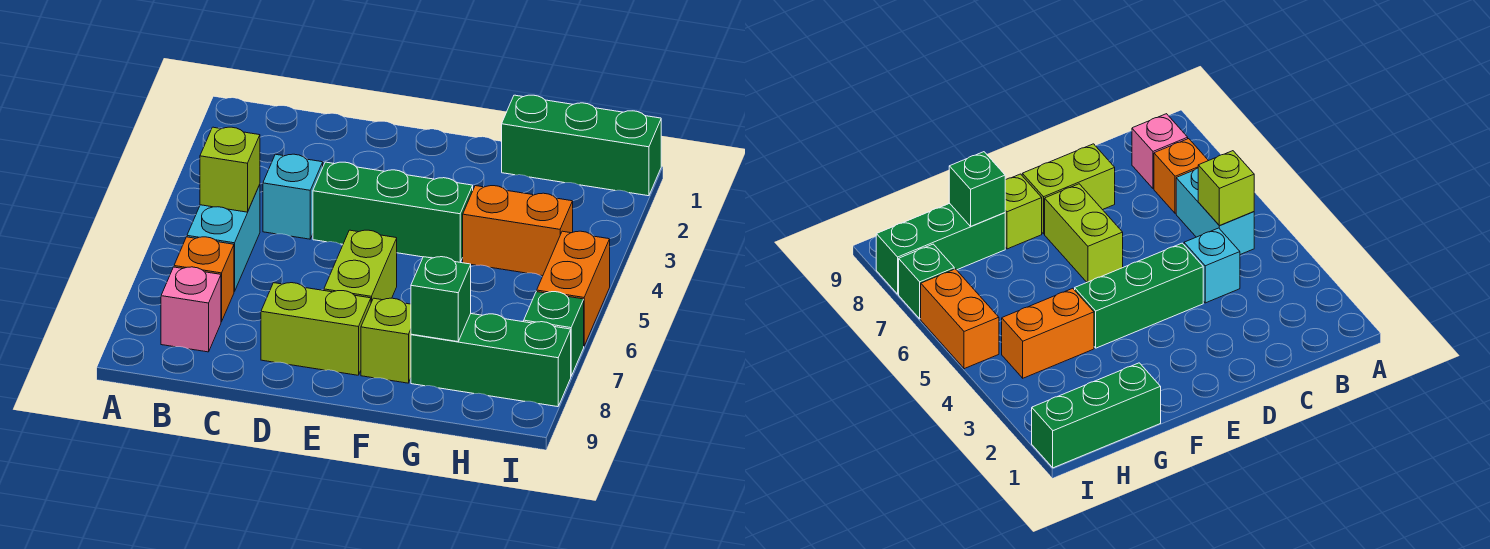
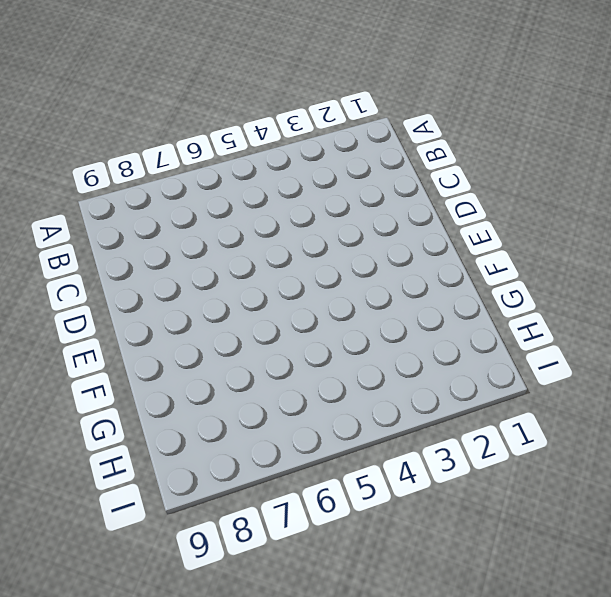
none -> cyan 1x2 brick [187,185,260,292]
none -> orange 1x1 brick [174,237,234,322]
none -> pink 1x1 brick [161,267,221,352]

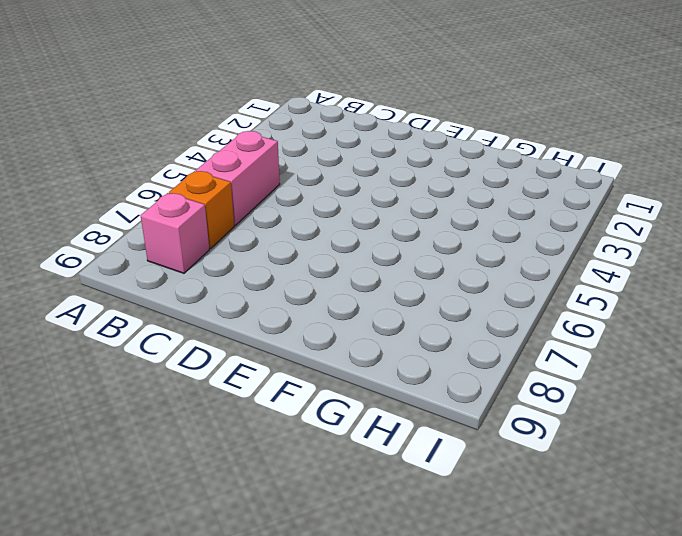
pink 1x2 brick [196,131,280,225] -> cyan 1x2 brick [187,185,260,292]
none -> cyan 1x1 brick [263,154,323,239]
none -> green 1x3 brick [313,162,473,262]
none -> lime 1x2 brick [261,283,371,375]

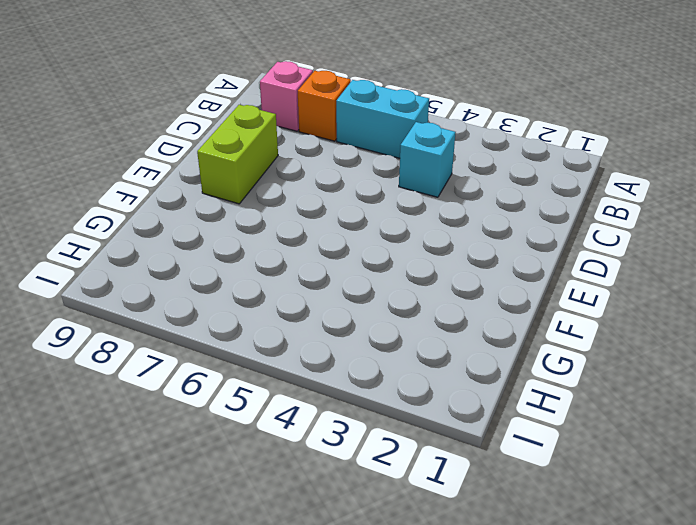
none -> green 1x3 brick [313,162,473,262]
none -> lime 1x2 brick [324,230,397,302]
none -> lime 1x1 brick [361,298,411,383]

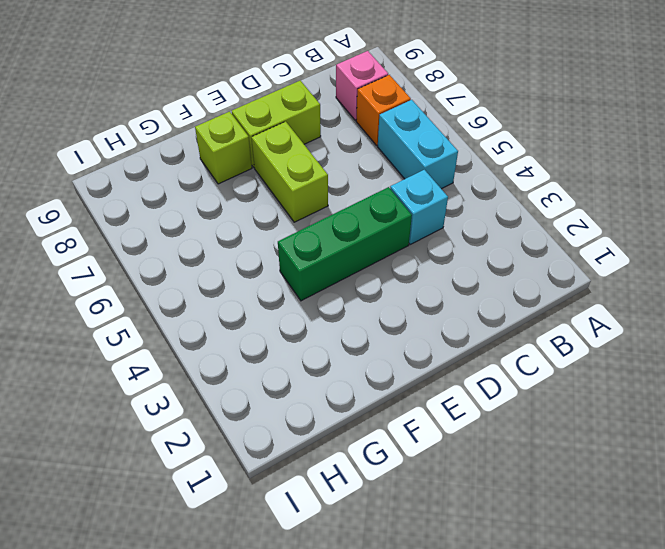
none -> green 1x3 brick [502,95,661,196]
none -> orange 1x2 brick [463,186,573,276]
none -> green 1x3 brick [411,314,571,407]

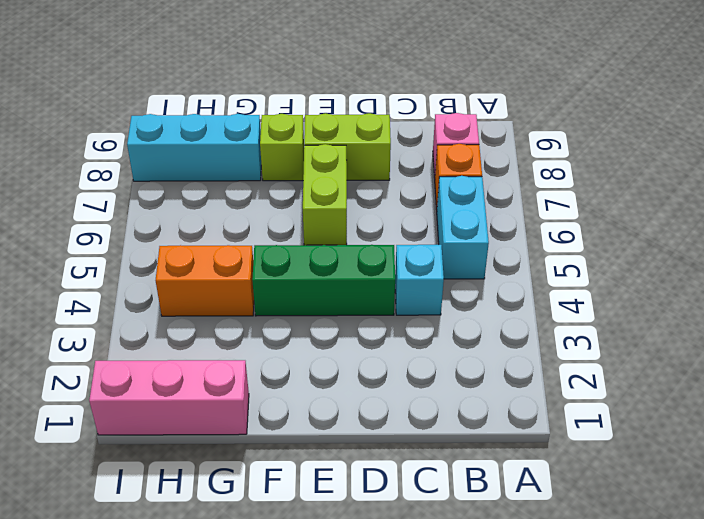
pink 1x3 brick [89,360,249,435] -> green 1x3 brick [502,95,661,196]
cyan 1x3 brick [127,114,261,181] -> green 1x3 brick [411,314,571,407]
none -> orange 1x2 brick [537,231,610,346]
none -> green 1x1 brick [524,292,584,376]
none -> lime 1x1 brick [200,127,260,212]

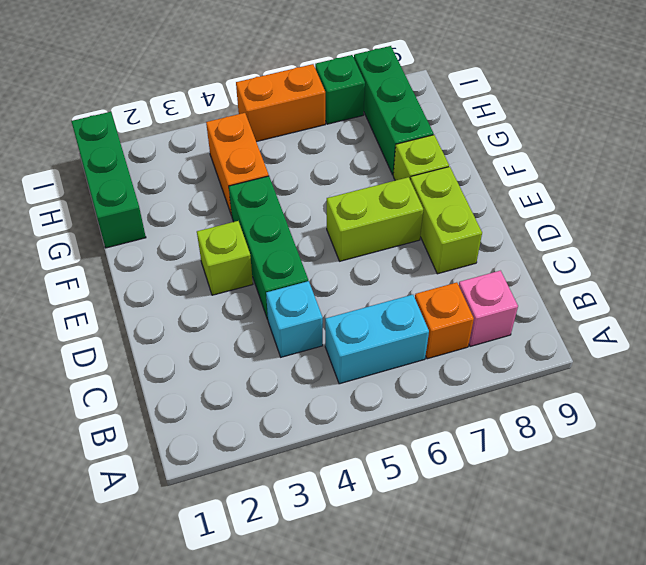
lime 1x1 brick [197,221,253,295] -> lime 1x1 brick moved to [200,127,260,212]
none -> green 1x1 brick [411,257,471,342]

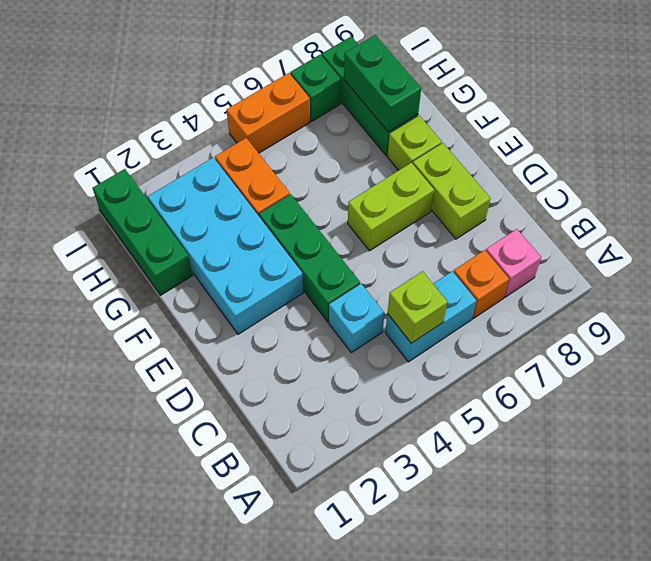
cyan 2x4 brick [148,158,303,334] -> none
green 1x2 brick [344,35,421,132] -> green 1x1 brick [411,257,471,342]

